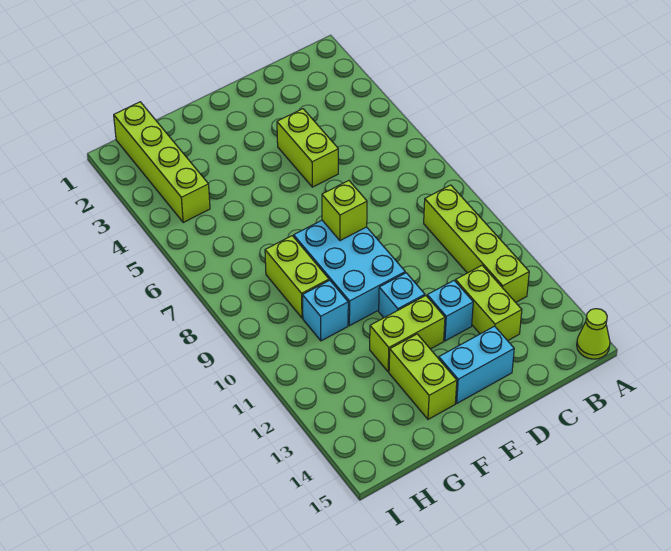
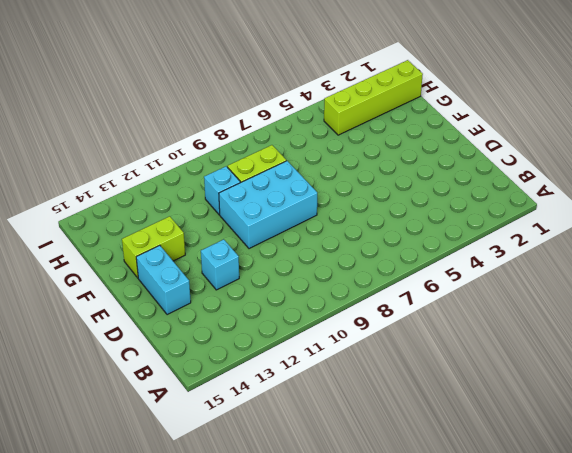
none -> lime 1x1 cone [577,309,610,359]
none -> lime 1x4 brick [424,185,529,302]
none -> lime 1x2 brick [455,265,522,341]

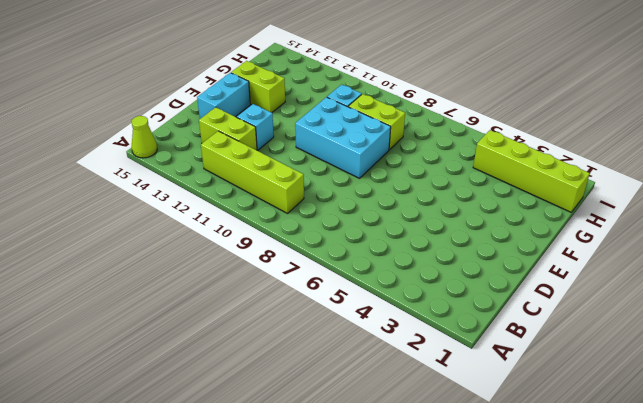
none -> lime 1x2 brick [277,109,338,187]
none -> cyan 1x1 brick [379,273,425,318]
none -> lime 1x2 brick [370,296,445,372]

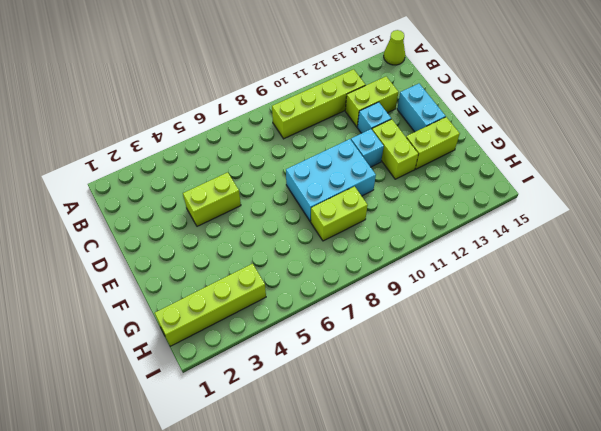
none -> cyan 1x1 brick [302,280,348,341]
none -> lime 1x1 brick [322,181,367,241]

